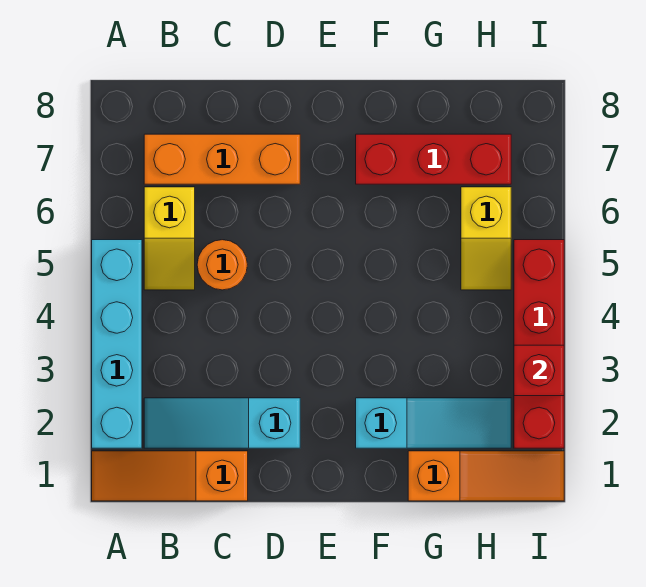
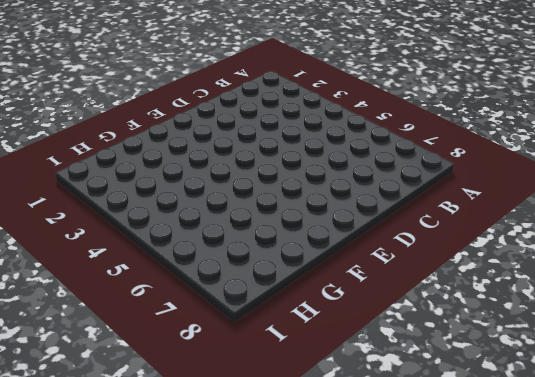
none -> orange 1x3 slope [92,451,248,501]
none -> cyan 1x4 brick [92,240,142,448]
none -> cyan 1x3 slope [144,398,300,448]

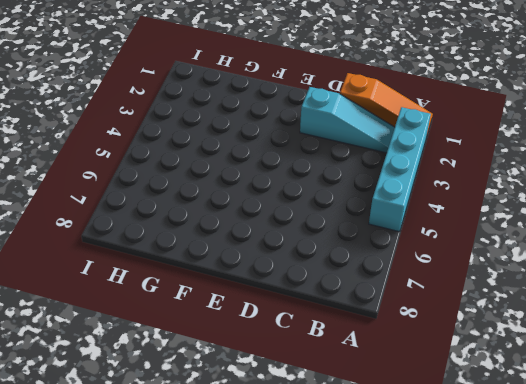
none -> yellow 1x2 slope [144,187,195,290]
none -> orange 1x3 brick [144,134,300,184]
none -> orange 1x1 round brick [197,240,247,290]

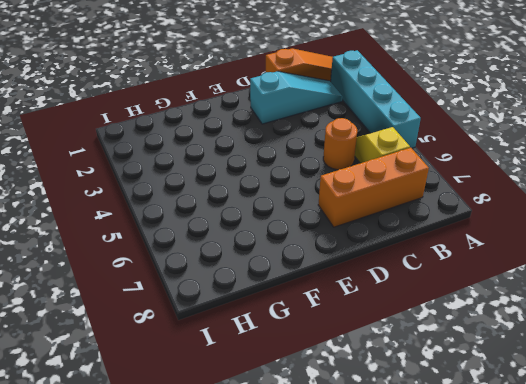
none -> cyan 1x3 slope [356,398,511,448]
none -> red 1x3 brick [356,134,511,184]
none -> orange 1x3 slope [408,451,564,501]

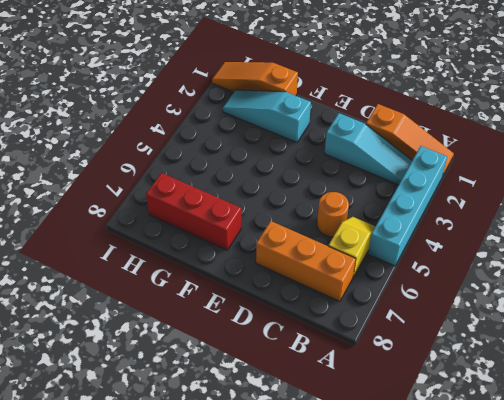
none -> yellow 1x2 slope [461,187,511,290]
none -> red 1x4 brick [514,240,564,448]
none -> red 1x1 brick [514,345,564,396]

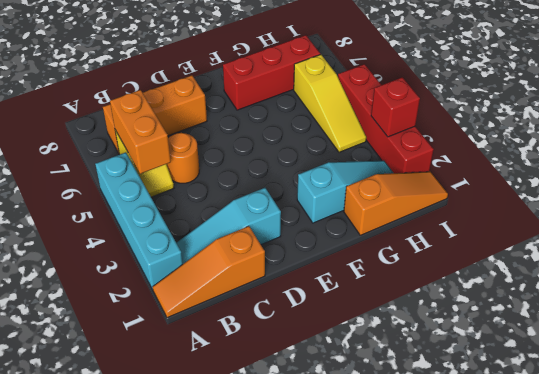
orange 1x2 brick [110,90,171,174] -> none
yellow 1x3 slope [294,54,366,152] -> yellow 1x2 slope [461,187,511,290]

